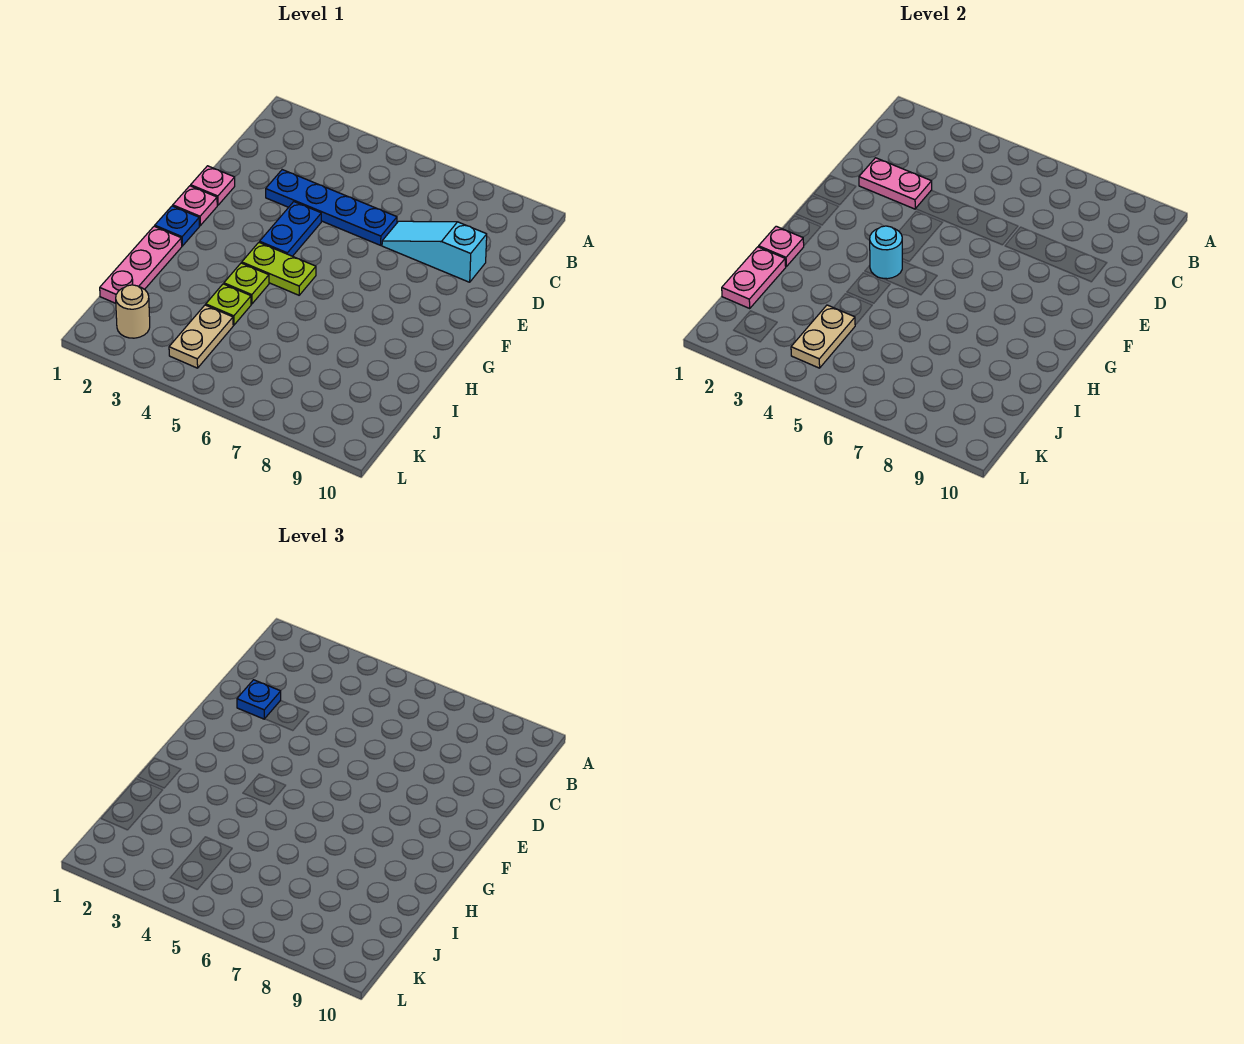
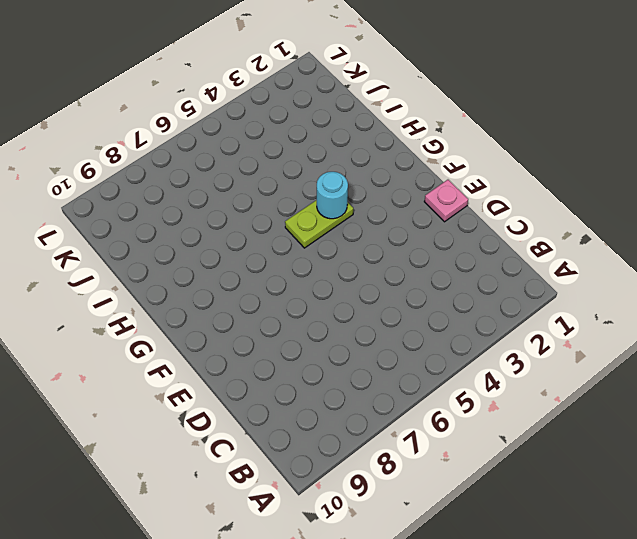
none -> blue 1x4 plate [266,170,397,245]
none -> cyan 1x3 slope [382,221,487,282]
none -> blue 1x2 plate [260,202,321,256]

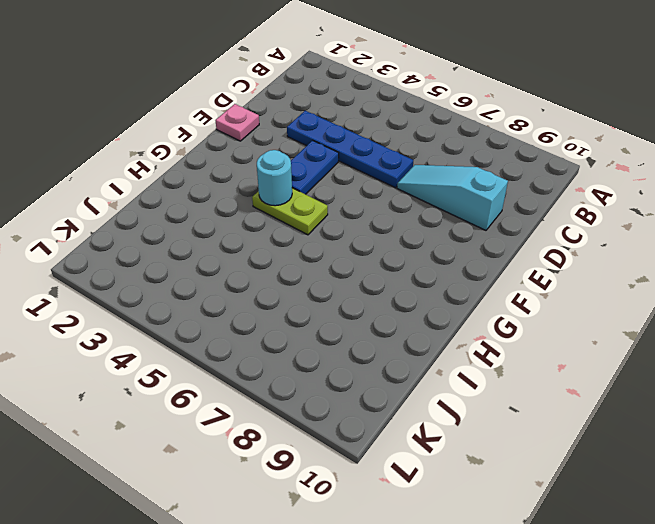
none -> pink 1x1 plate [173,186,217,225]
none -> blue 1x1 plate [155,206,200,246]
none -> pink 1x3 plate [100,226,182,303]

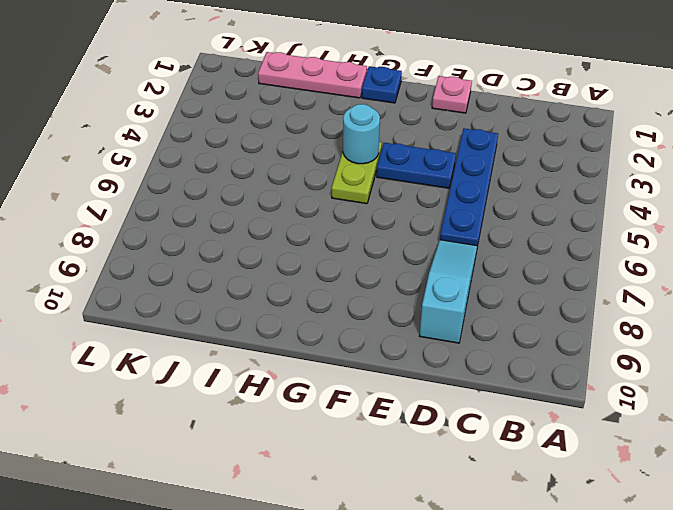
none -> pink 1x1 plate [173,186,217,225]
none -> lime 1x1 plate [224,263,269,304]
none -> lime 1x1 plate [206,284,251,325]

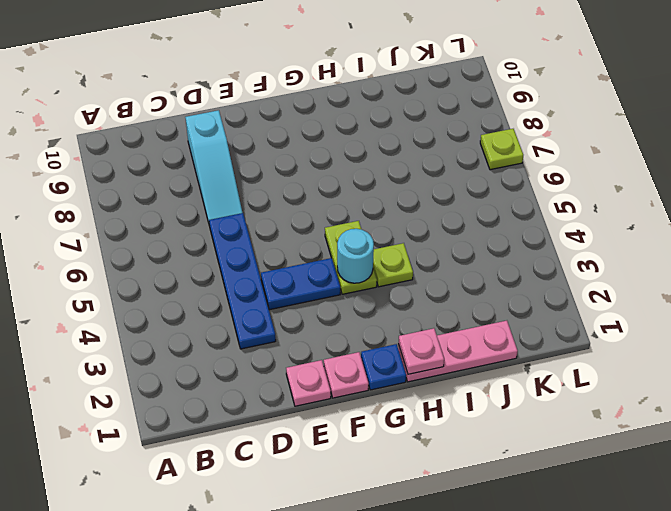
lime 1x1 plate [480,129,523,170] -> lime 1x1 plate moved to [206,284,251,325]
none -> tan 1x2 plate [169,305,233,368]
none -> tan 1x1 round brick [116,285,150,338]
none -> pink 1x2 plate [859,158,932,209]

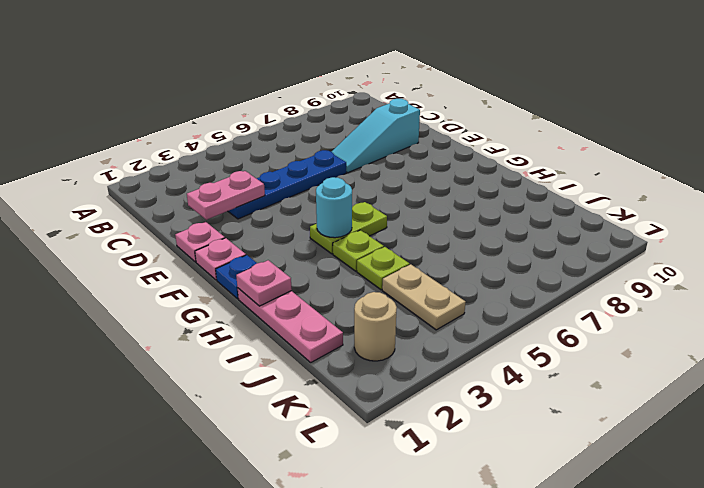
none -> blue 1x2 plate [260,202,321,256]
none -> pink 1x2 plate [722,247,786,308]
none -> tan 1x2 plate [791,305,855,368]

